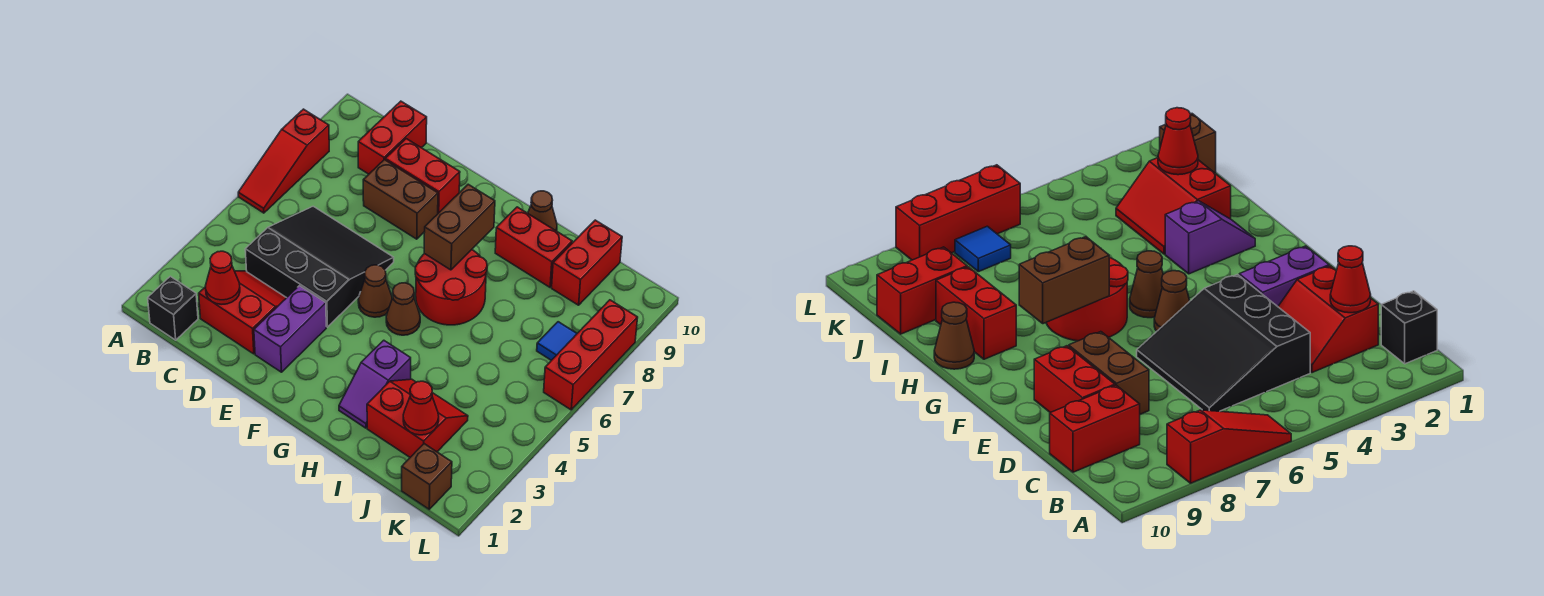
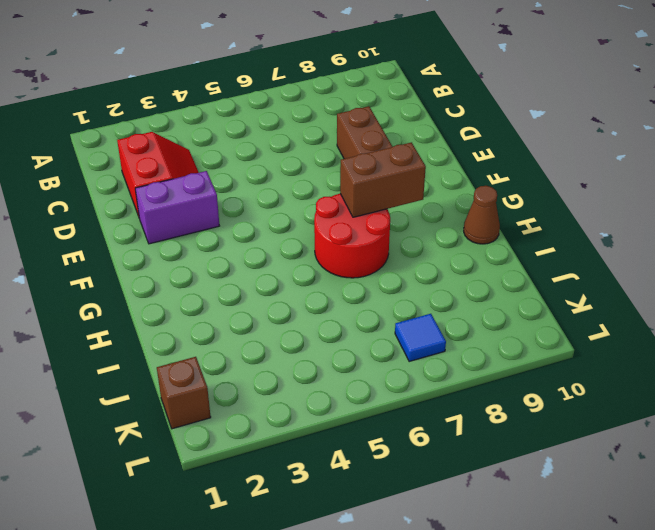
none -> red 1x3 slope [238,109,329,213]
none -> black 1x1 brick [148,276,198,340]
none -> black 3x3 slope [245,206,394,327]

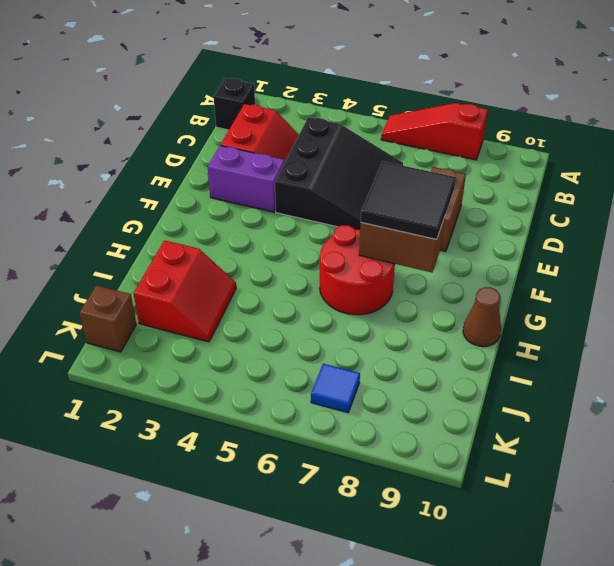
black 2x2 tile [361,161,456,239] -> none
none -> red 1x2 brick [358,101,427,174]
none -> red 1x2 brick [385,139,460,213]
none -> brown 1x1 cone [358,265,392,317]

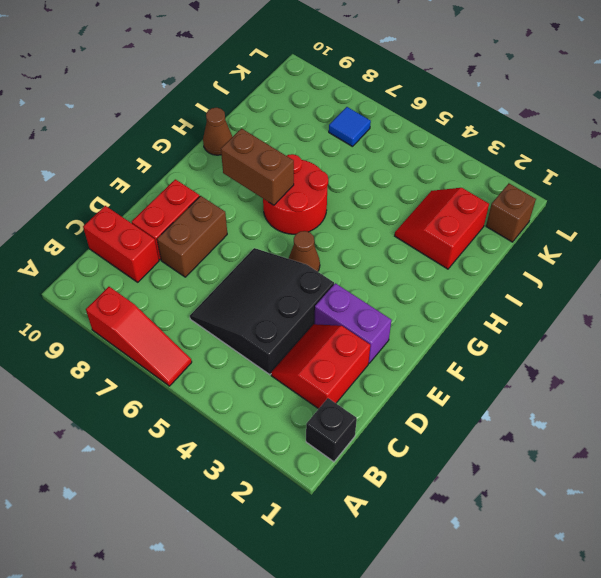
none -> brown 1x1 cone [386,283,420,335]
none -> purple 1x2 slope [339,340,411,428]
none -> red 1x2 brick [495,207,572,287]

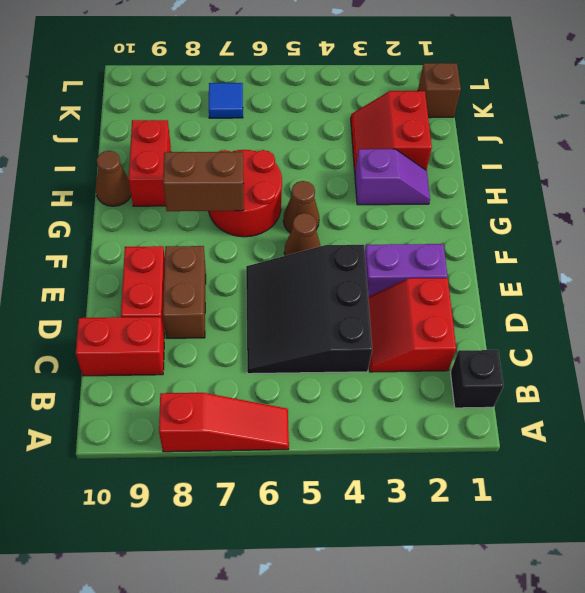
none -> red 1x2 brick [552,220,622,305]
none -> red 1x3 brick [544,300,638,410]
none -> red 1x1 cone [205,251,240,304]

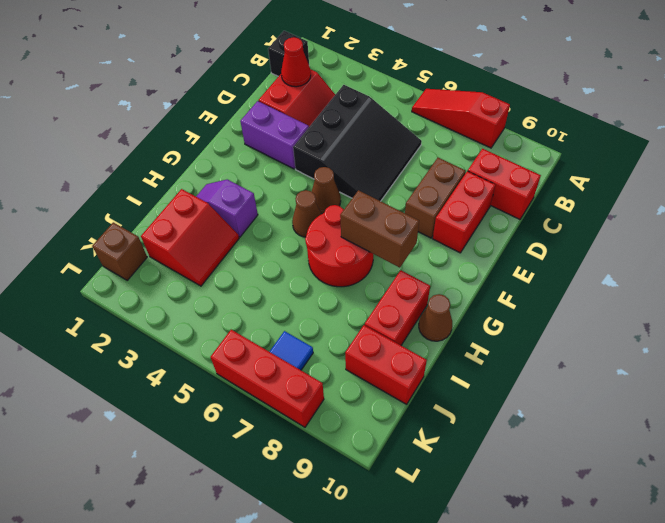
none -> red 1x1 cone [403,381,439,435]

